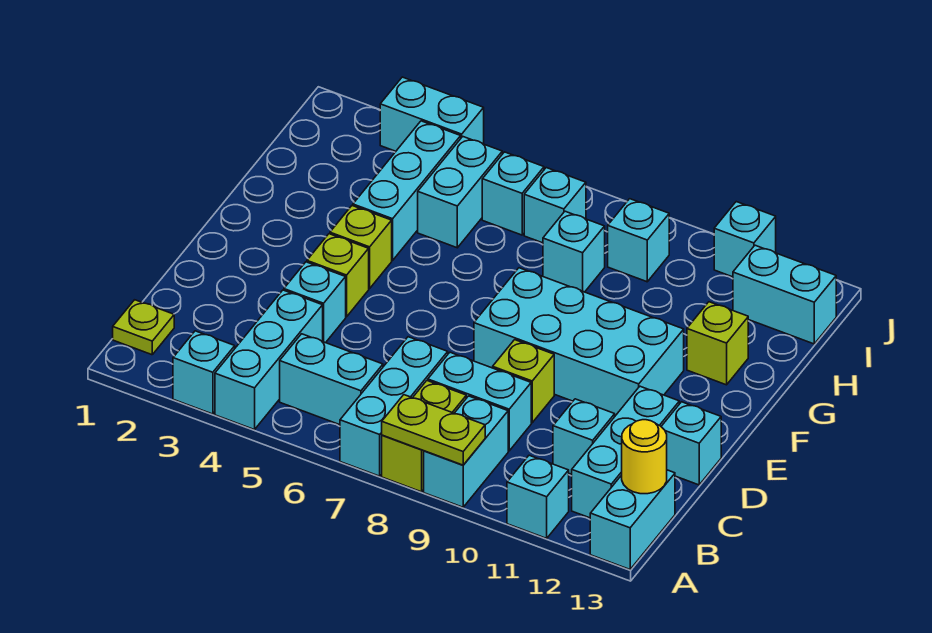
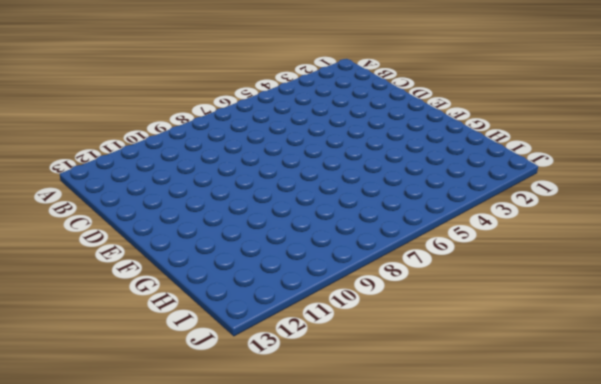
none -> cyan 1x1 brick [173,331,235,414]
none -> cyan 1x3 brick [215,290,323,430]
none -> cyan 1x3 brick [340,337,448,476]
none -> lime 1x2 brick [382,381,466,492]

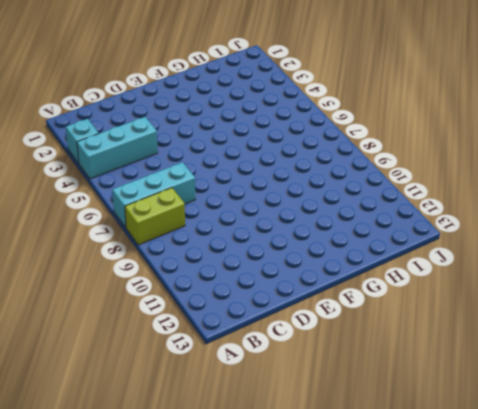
none -> cyan 1x2 brick [424,396,508,507]
none -> cyan 1x1 brick [507,455,569,538]
none -> cyan 1x2 brick [590,470,675,569]
none -> lime 1x1 plate [113,300,174,355]

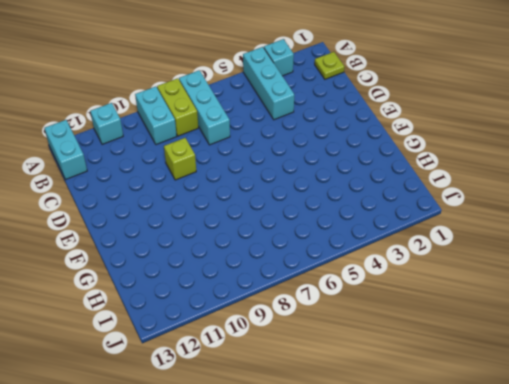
none -> cyan 1x2 brick [280,334,383,425]
none -> cyan 1x3 brick [572,386,679,518]
none -> cyan 1x2 brick [428,352,531,451]
none -> cyan 1x1 brick [553,399,615,474]

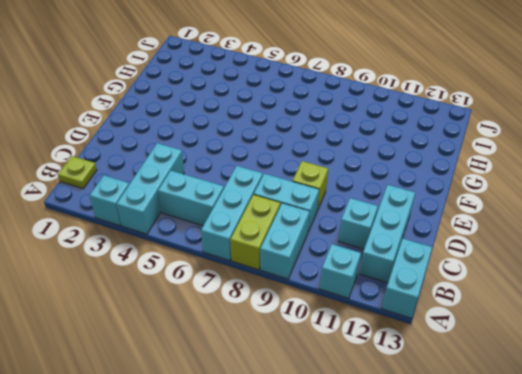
none -> cyan 1x1 brick [284,262,346,343]
none -> cyan 1x1 brick [661,402,721,485]
none -> lime 1x1 brick [307,234,369,317]
none -> cyan 2x4 brick [474,268,684,416]

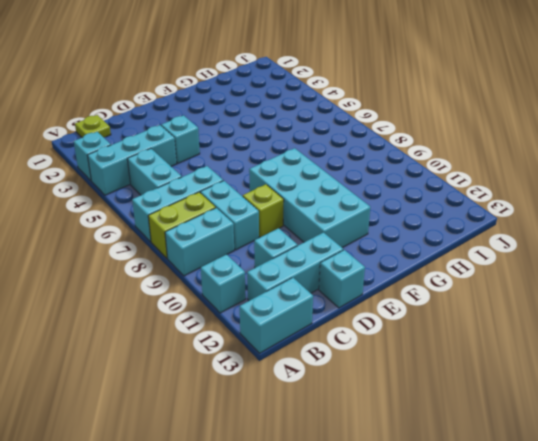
none -> lime 1x1 brick [307,234,369,317]
none -> lime 1x1 brick [330,206,392,289]
none -> cyan 1x3 brick [353,121,461,260]
none -> lime 1x1 brick [687,302,748,385]

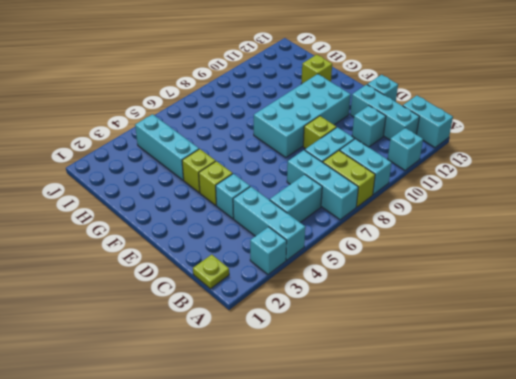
none -> cyan 1x2 brick [418,137,502,248]
none -> cyan 1x1 brick [543,211,605,292]
none -> cyan 1x1 brick [482,152,544,235]
none -> cyan 1x1 brick [524,168,586,243]

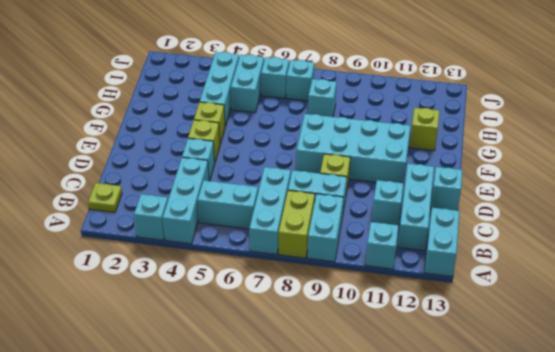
none -> cyan 1x1 brick [608,199,669,282]
none -> cyan 1x2 brick [733,245,836,344]
none -> cyan 1x2 brick [380,77,484,151]
none -> cyan 1x1 brick [714,202,776,277]

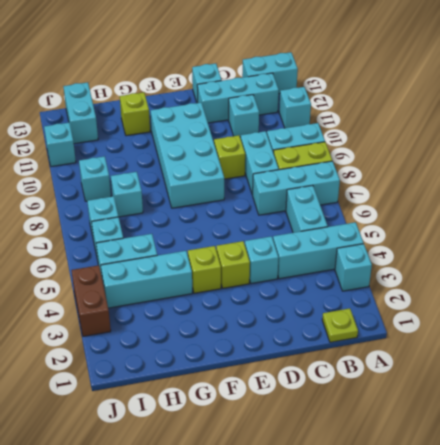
brown 1x2 brick [71,265,111,336] -> cyan 1x2 brick [380,77,484,151]
none -> lime 1x2 plate [382,395,485,465]
none -> yellow 1x1 round brick [622,420,667,494]

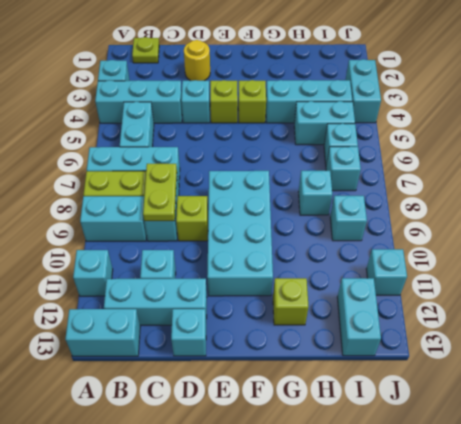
lime 1x2 plate [143,164,177,221] -> lime 1x2 plate moved to [382,395,485,465]
yellow 1x1 round brick [184,40,210,81] -> yellow 1x1 round brick moved to [622,420,667,494]

